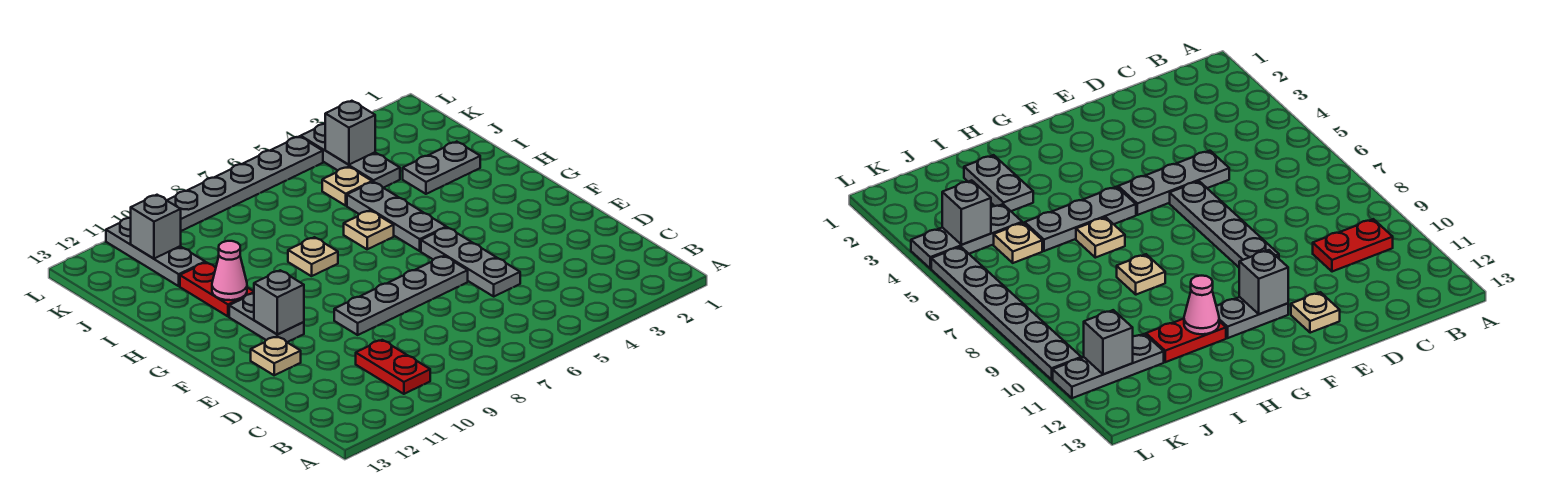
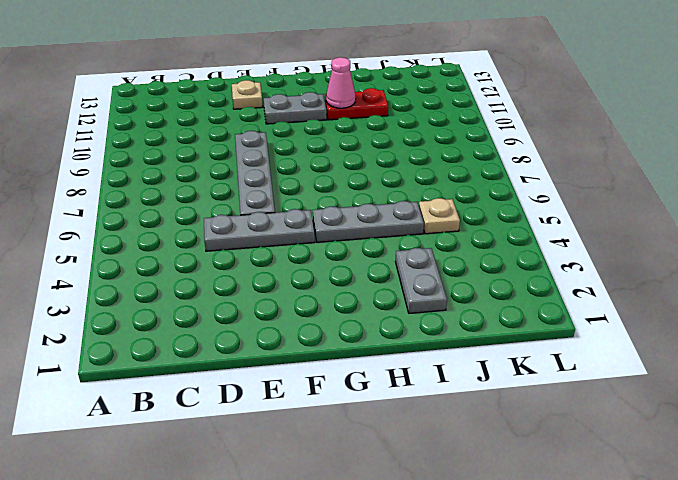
none -> red 1x2 plate [356,340,430,394]
none -> tan 1x1 plate [344,210,394,249]
none -> tan 1x1 plate [288,237,338,276]

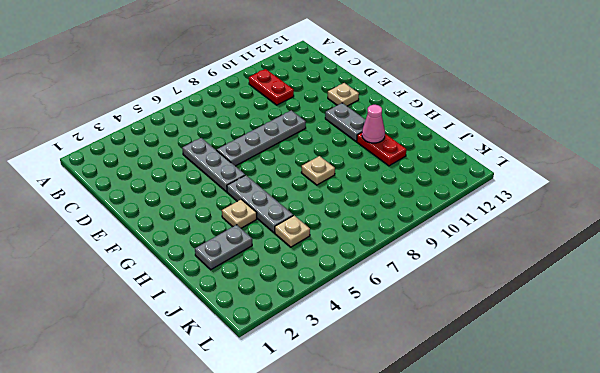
tan 1x1 plate [222,199,257,228] -> tan 1x1 plate moved to [344,210,394,249]
none -> grey 1x3 plate [301,124,400,188]
none -> grey 1x3 plate [106,218,205,286]
none -> grey 1x6 plate [167,136,323,231]

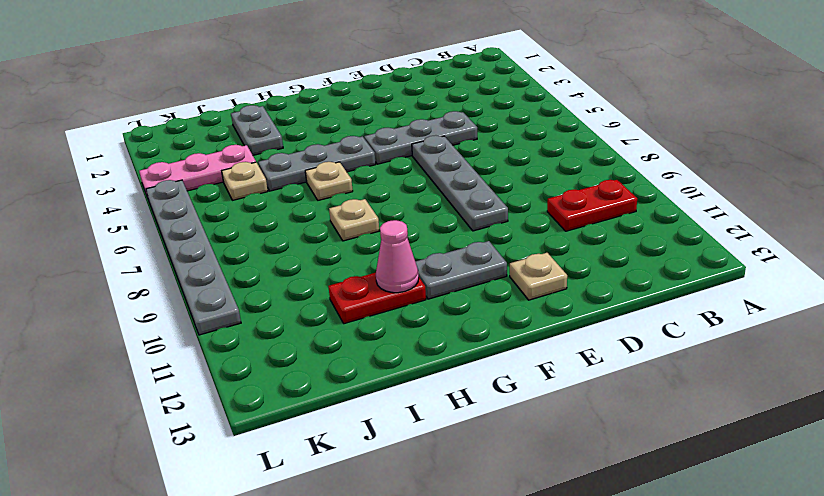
pink 1x3 plate [139,145,256,198] -> grey 1x3 plate [301,124,400,188]
none -> grey 1x3 plate [106,218,205,286]
none -> grey 1x1 brick [254,270,304,334]
none -> grey 1x1 brick [325,101,375,165]

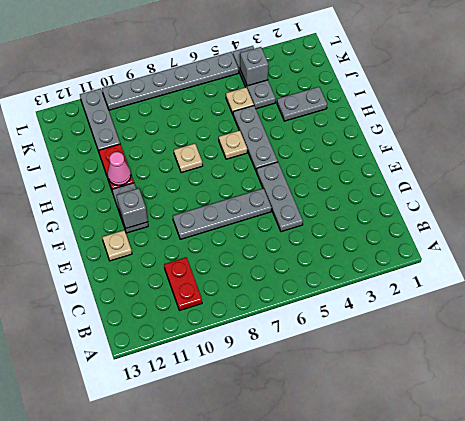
none -> grey 1x1 brick [131,195,181,259]

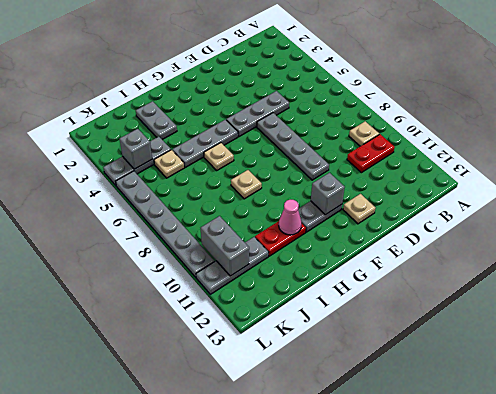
tan 1x1 plate [349,121,379,146] -> none
grey 1x2 brick [201,216,249,276] -> grey 1x1 brick [131,195,181,259]

